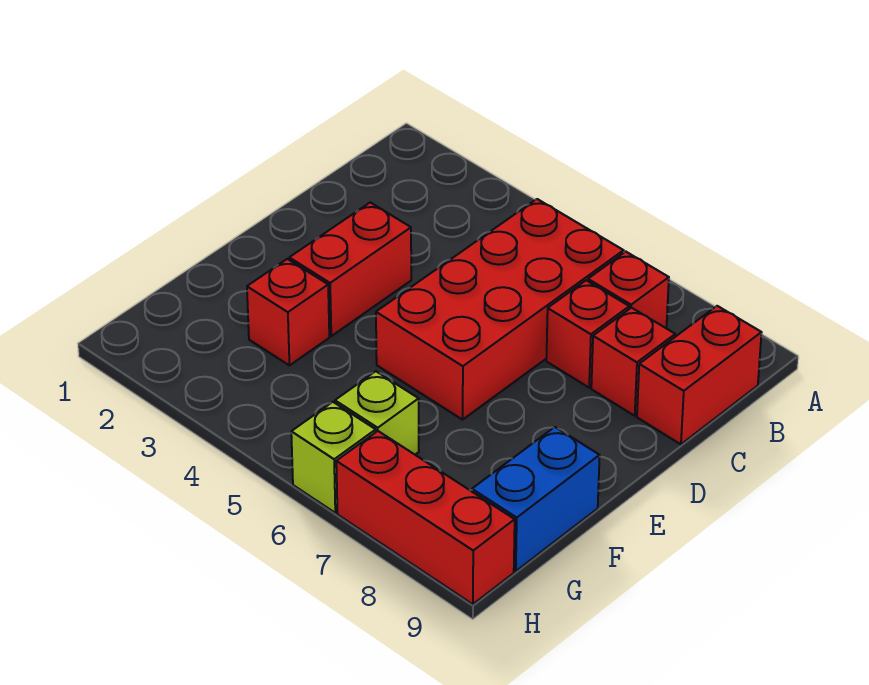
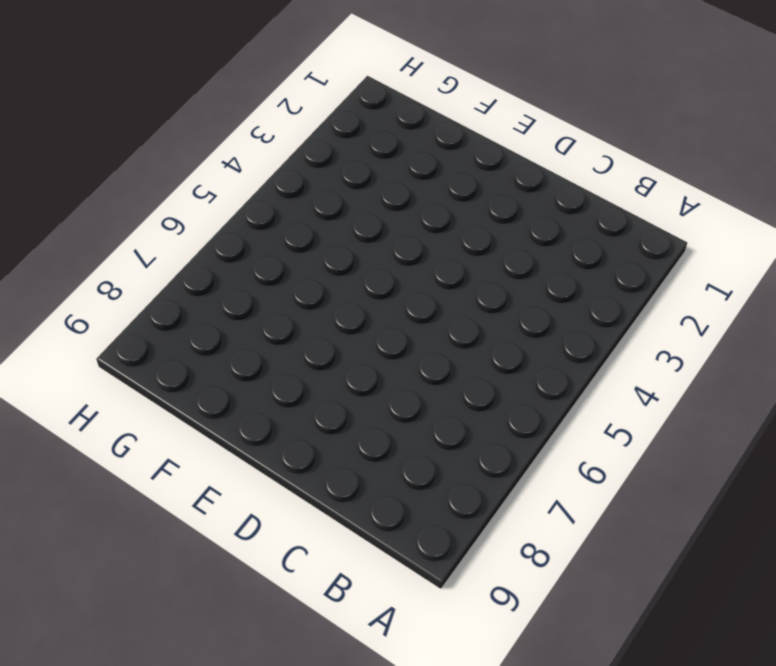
none -> red 2x4 brick [376,199,624,420]
none -> red 1x1 brick [588,252,669,328]

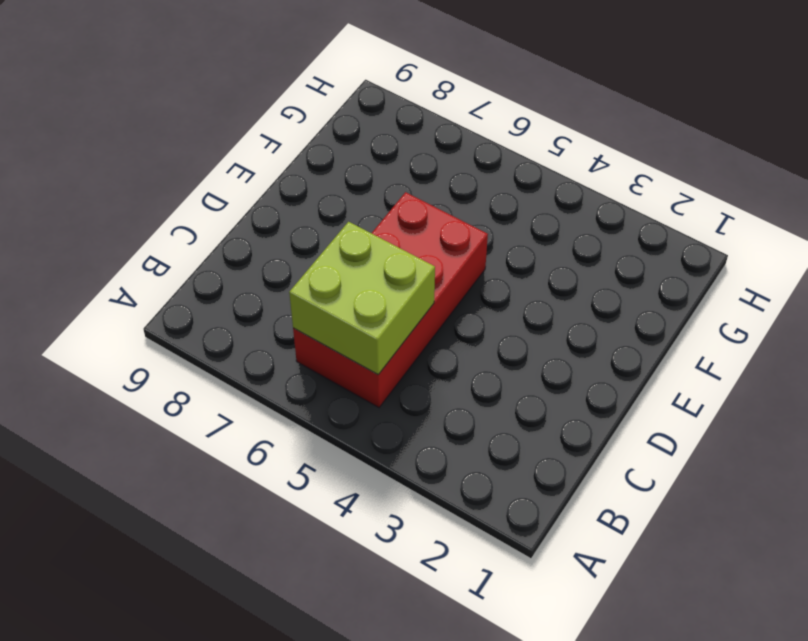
lime 2x2 brick [289,222,435,374] -> none
none -> red 1x1 brick [588,252,669,328]
none -> red 1x2 brick [637,306,762,444]

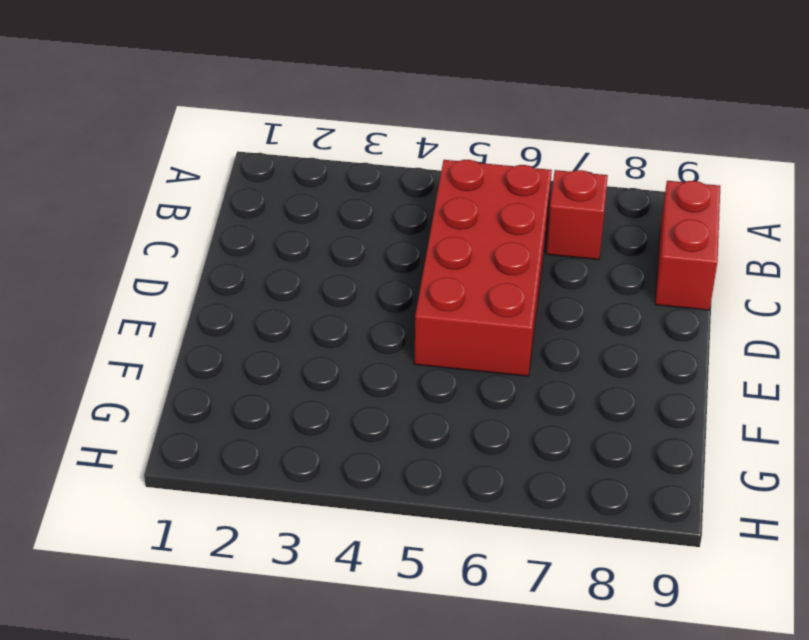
none -> red 1x1 brick [546,280,629,388]
none -> red 1x1 brick [591,308,675,416]

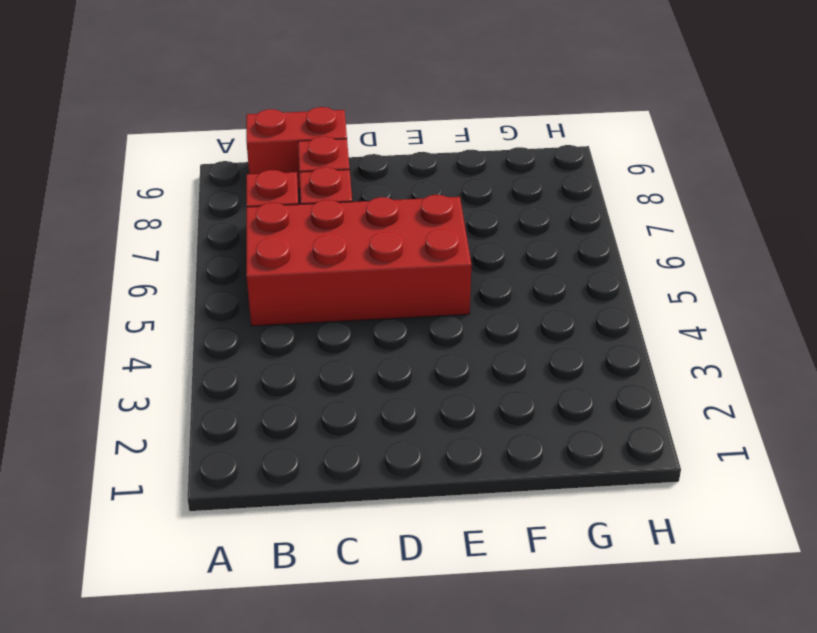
none -> red 1x2 brick [289,203,411,336]
none -> red 1x1 brick [247,259,329,365]

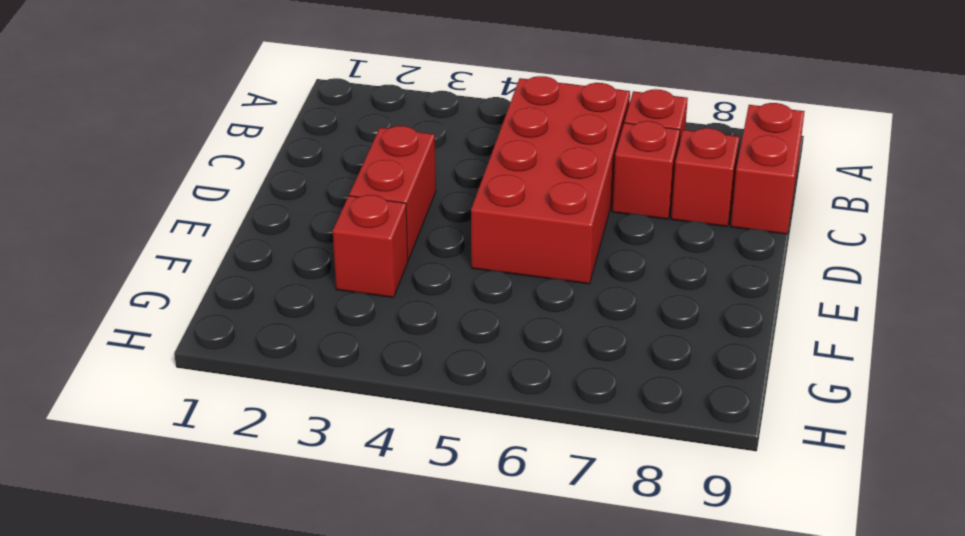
none -> blue 1x2 brick [472,427,600,571]
none -> lime 1x1 brick [335,371,419,454]

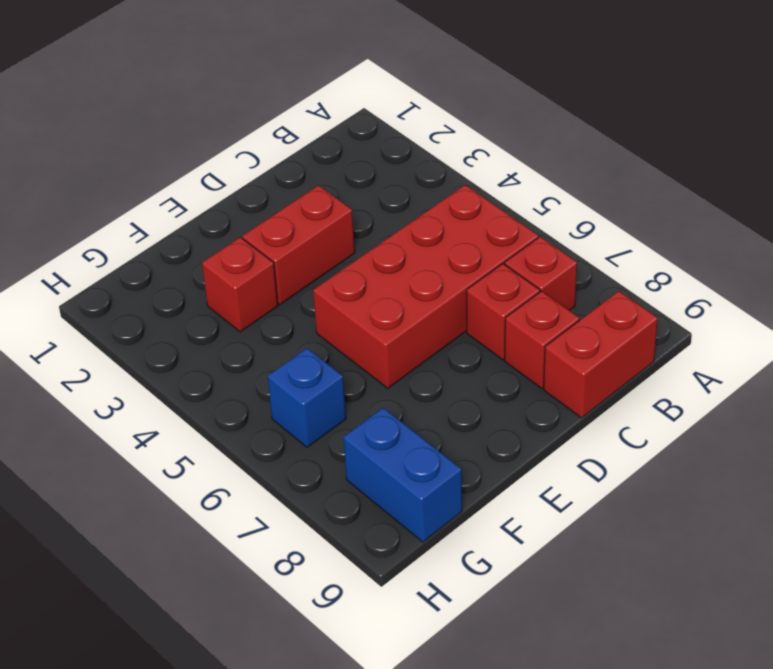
blue 1x1 brick [268,348,346,447] -> lime 1x1 brick [335,371,419,454]
blue 1x2 brick [344,408,462,542] -> blue 1x2 brick turned to [472,427,600,571]
none -> lime 1x1 brick [291,402,376,513]
none -> red 1x3 brick [336,431,515,604]

